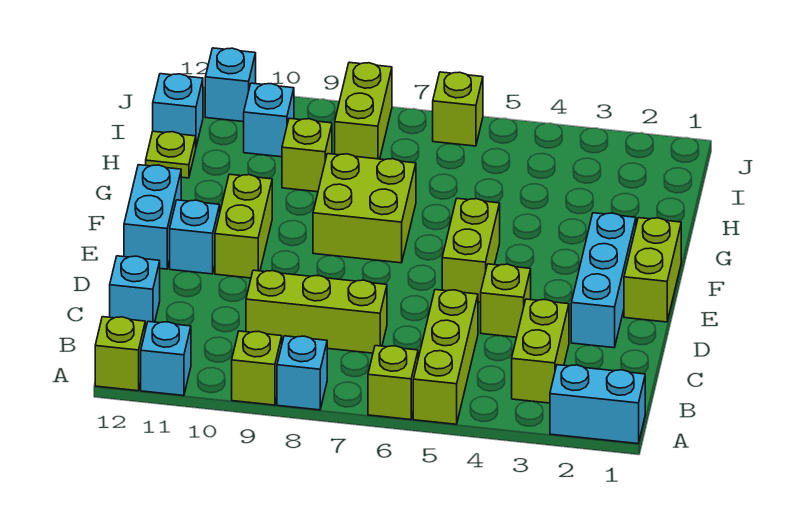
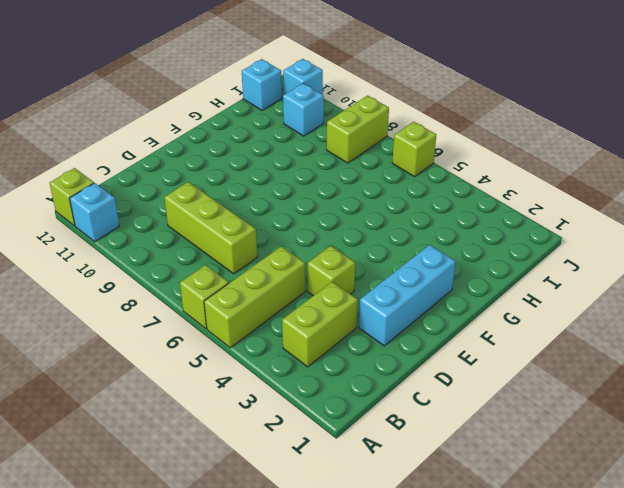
none -> cyan 1x2 brick [550,365,645,444]
none -> cyan 1x1 brick [277,336,327,410]
none -> lime 1x1 brick [232,331,282,405]

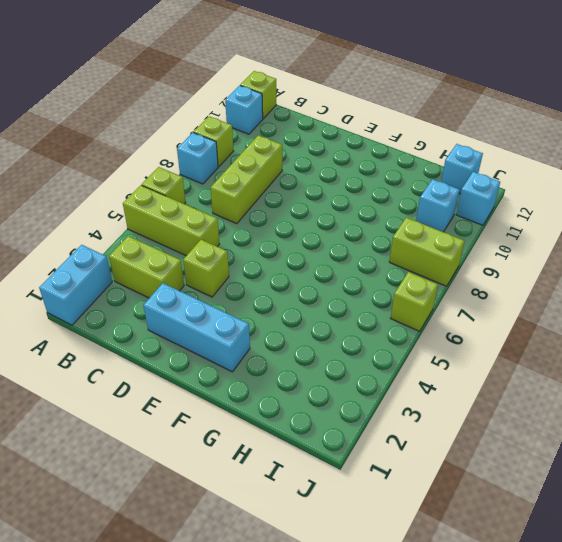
none -> cyan 1x1 brick [110,256,160,329]
none -> lime 1x2 brick [624,218,681,322]
none -> lime 1x2 brick [442,198,500,302]

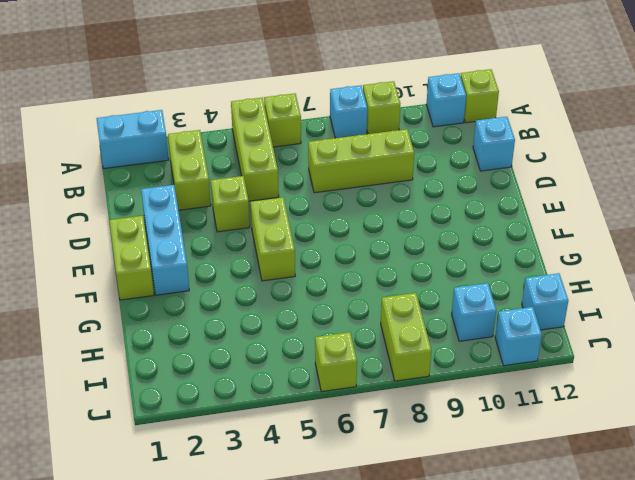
none -> lime 1x2 brick [215,174,272,278]
none -> cyan 1x1 brick [170,200,220,274]
none -> cyan 1x2 brick [124,165,181,269]

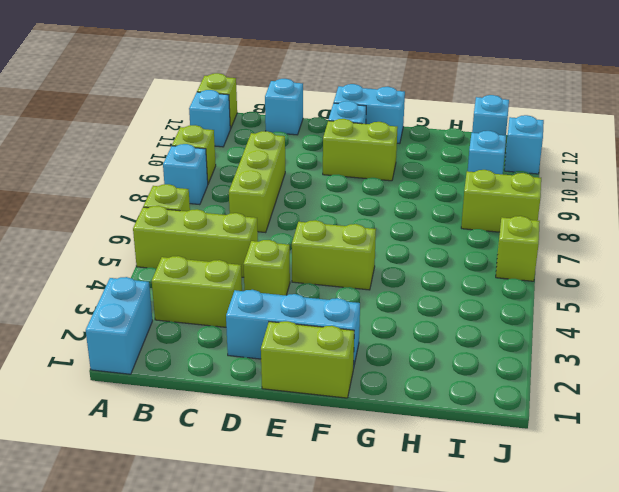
none -> lime 2x2 brick [313,154,416,263]
none -> lime 1x1 brick [282,118,332,192]
none -> lime 1x1 plate [146,131,196,178]

